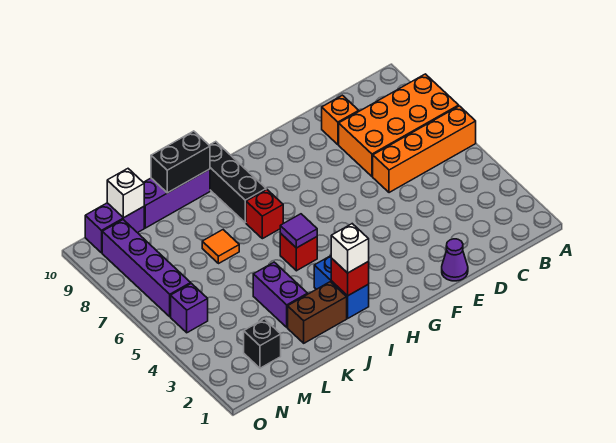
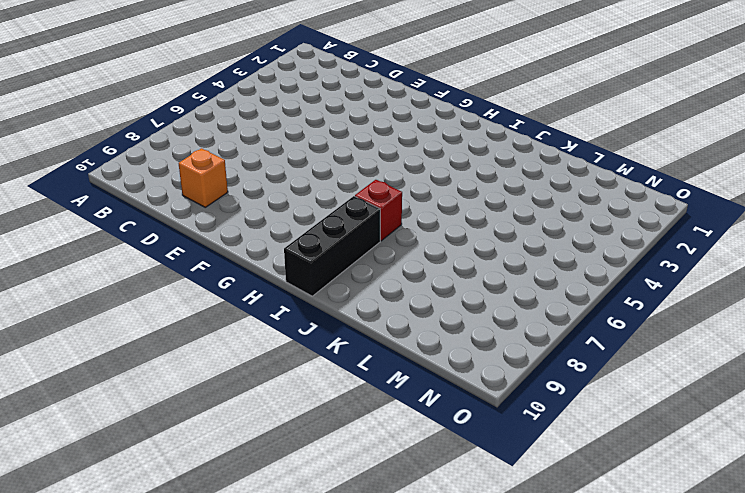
none -> orange 1x4 brick [373,106,476,193]
none -> orange 2x4 brick [339,74,459,177]
none -> purple 1x1 cone [442,239,468,281]

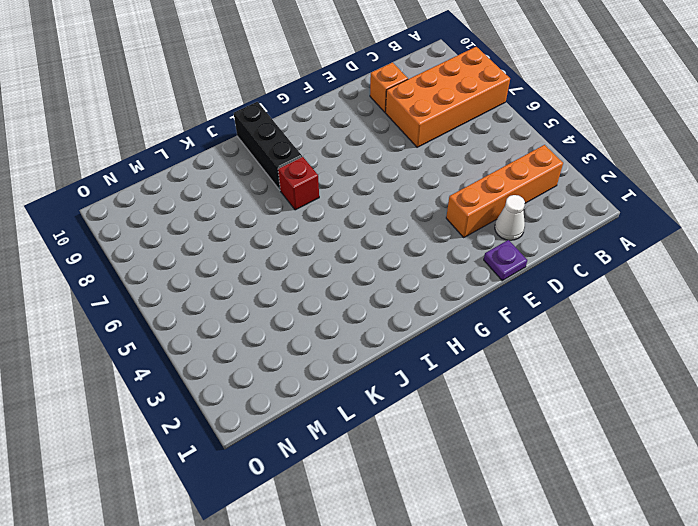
orange 1x4 brick [446,145,563,237] -> orange 1x4 brick moved to [373,106,476,193]
white 1x1 cone [495,195,525,240] -> none
purple 1x1 plate [484,240,527,281] -> purple 1x1 cone [442,239,468,281]
none -> blue 1x2 brick [314,256,369,318]
none -> red 1x1 brick [280,233,317,271]
none -> brown 1x2 brick [288,282,347,343]

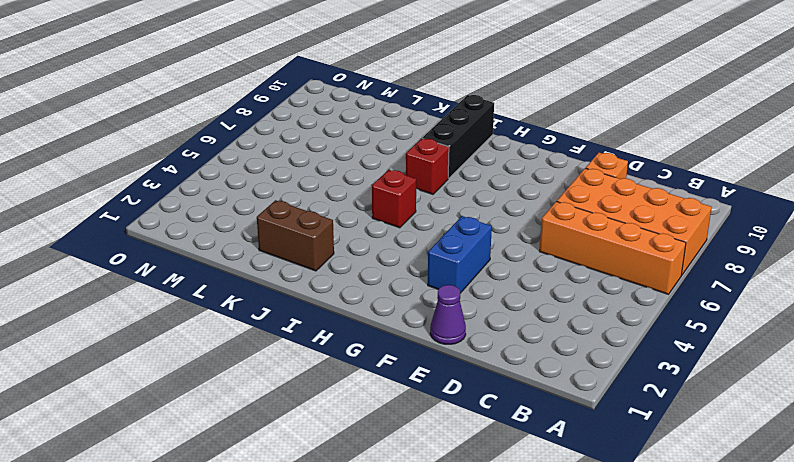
blue 1x2 brick [428,216,492,293] -> blue 1x2 brick moved to [314,256,369,318]
none -> purple 1x3 brick [143,169,210,228]
none -> purple 1x2 brick [253,262,308,327]
none -> orange 1x1 tile [202,230,239,264]

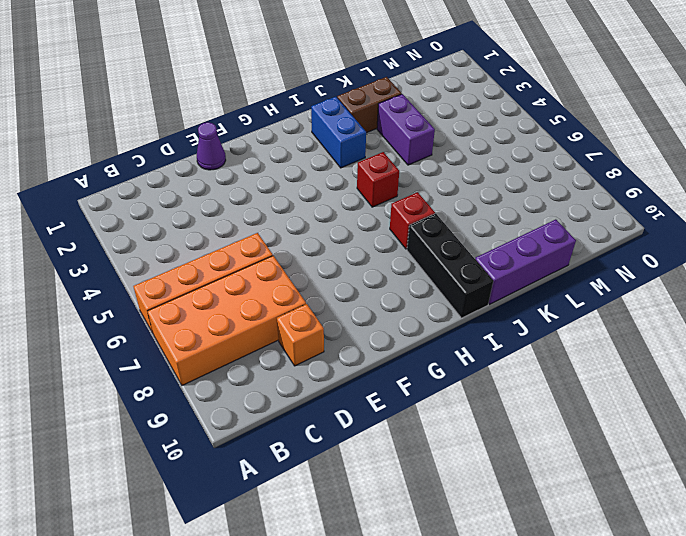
none -> orange 1x1 tile [202,230,239,264]
none -> black 1x1 brick [244,319,281,368]
none -> purple 1x2 brick [85,203,144,253]

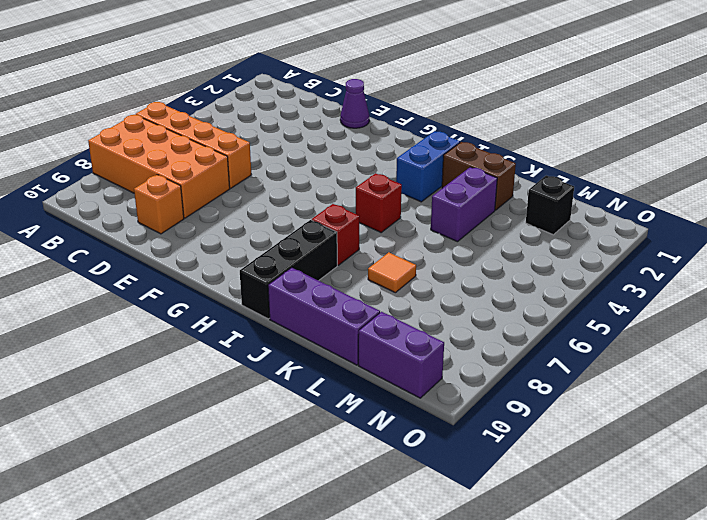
none -> purple 1x1 brick [171,283,208,333]
none -> purple 1x4 brick [102,220,191,317]
none -> red 1x1 brick [331,258,369,296]

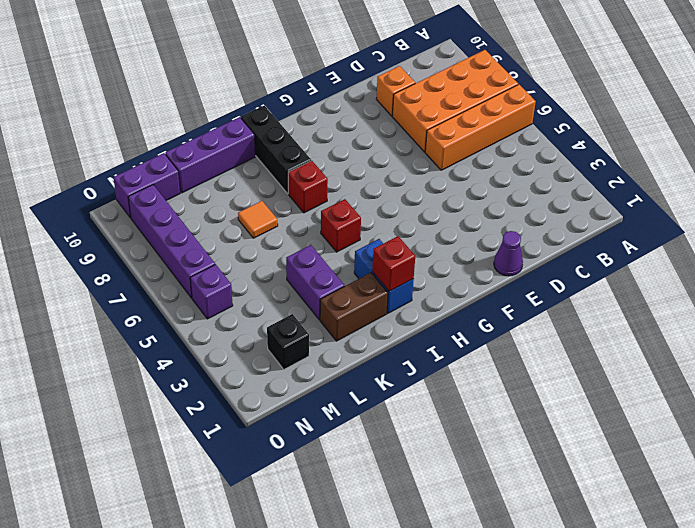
none -> purple 1x1 tile [280,214,317,248]
none -> black 1x2 brick [151,131,210,193]
none -> white 1x1 brick [107,169,144,218]

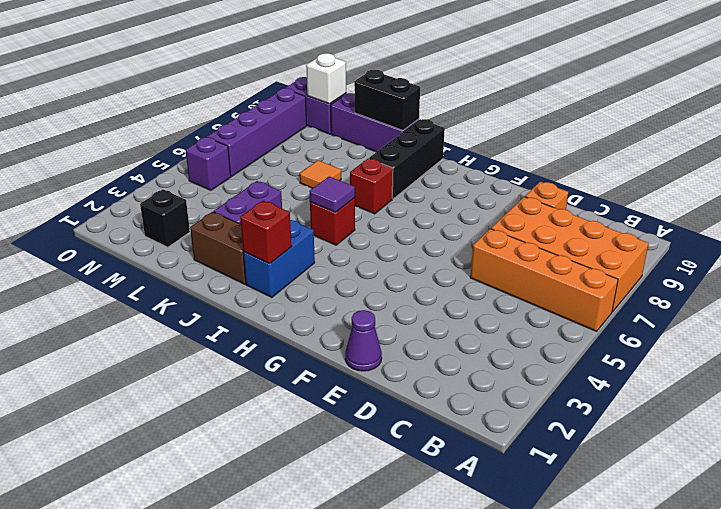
none -> white 1x1 brick [331,224,369,273]

